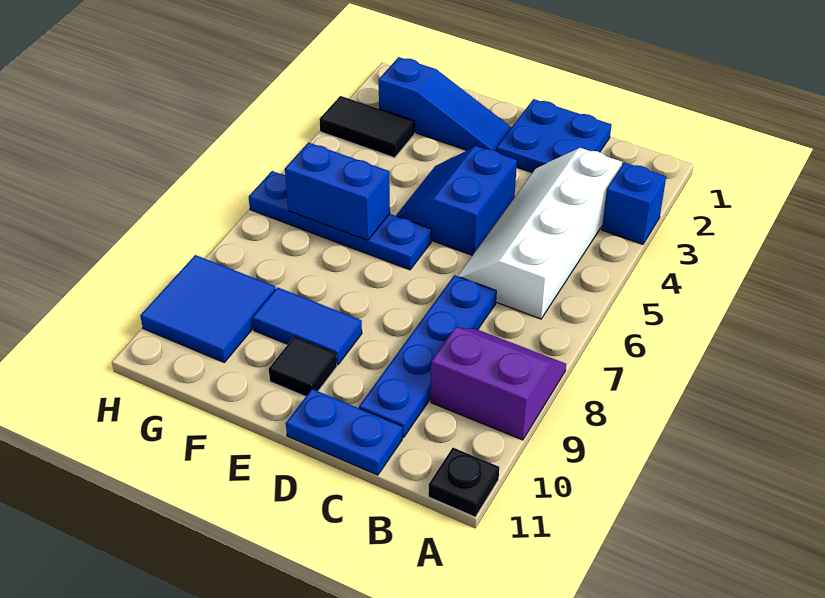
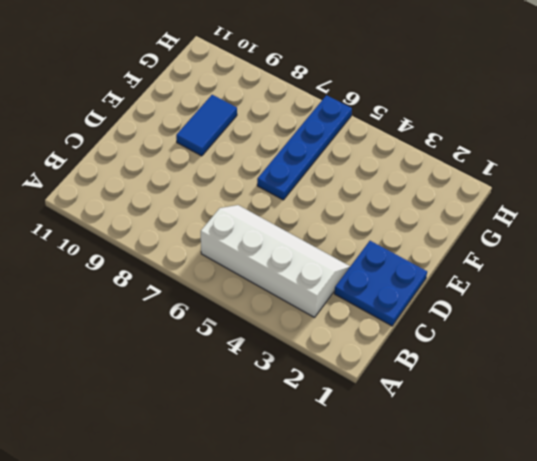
none -> blue 1x1 brick [602,162,666,244]
none -> purple 2x2 slope [431,328,566,440]
none -> black 1x1 plate [428,448,499,517]

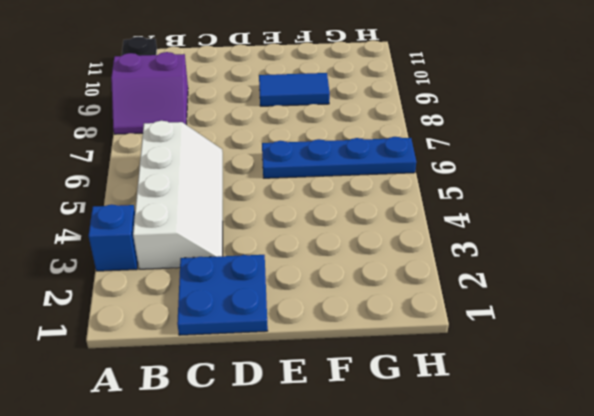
none -> blue 1x4 plate [359,275,496,438]
none -> blue 1x2 plate [286,389,402,475]
none -> blue 2x2 slope [396,146,517,255]

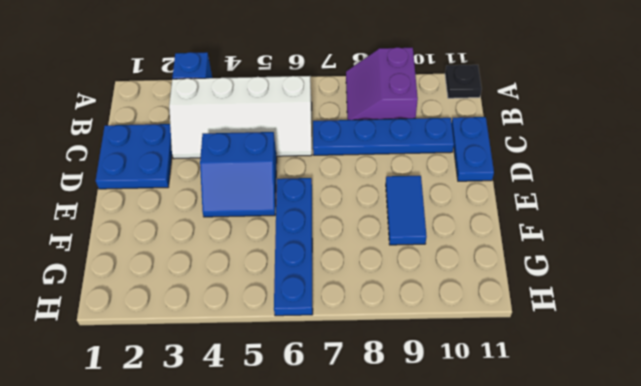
none -> blue 1x3 slope [379,57,512,151]
none -> black 1x1 tile [269,336,337,397]
none -> black 1x2 tile [319,96,415,158]

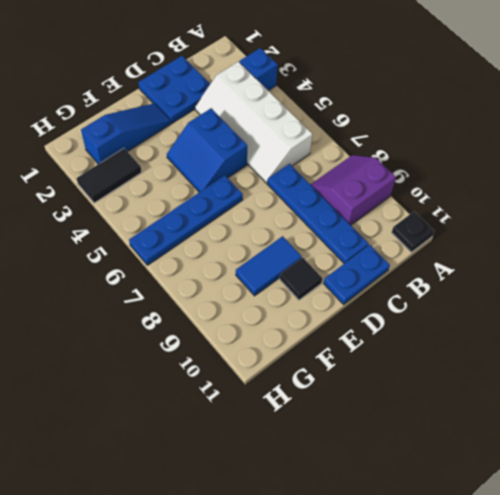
none -> blue 2x2 tile [140,255,276,362]
none -> blue 1x2 brick [285,143,390,240]

